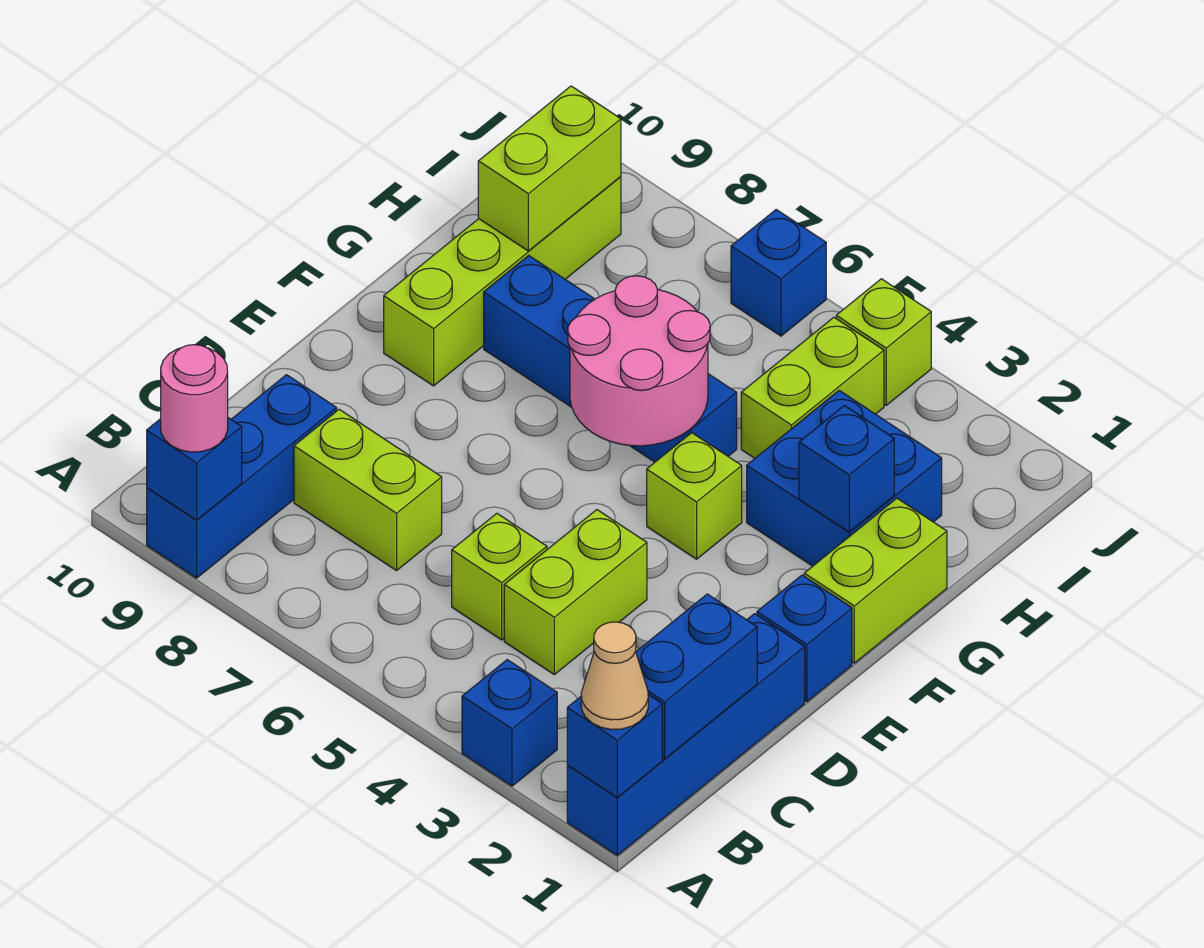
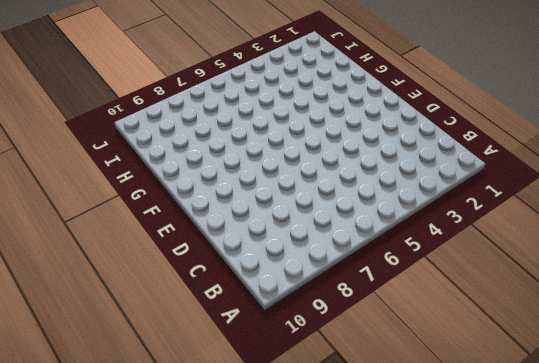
none -> blue 1x4 brick [567,614,805,855]
none -> blue 1x1 brick [462,660,557,786]
none -> blue 1x3 brick [147,375,337,578]

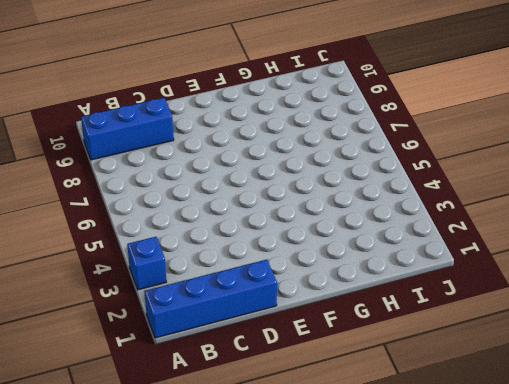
none -> lime 1x2 brick [504,510,647,674]
none -> lime 1x1 brick [452,513,547,640]
none -> lime 1x2 brick [294,409,442,571]

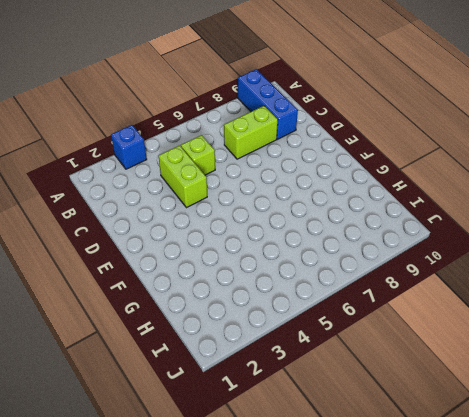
none -> blue 1x4 brick [567,614,805,855]
none -> blue 1x1 brick [757,575,852,702]
none -> lime 1x2 brick [804,498,947,663]

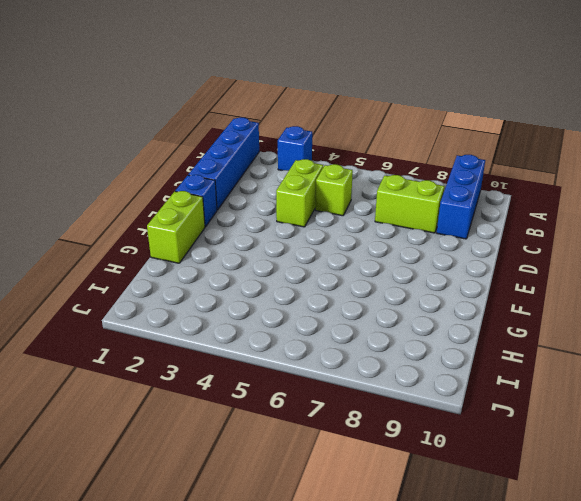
none -> lime 1x1 brick [647,433,742,559]
none -> lime 1x4 brick [384,177,621,386]
none -> blue 2x2 brick [747,391,942,566]

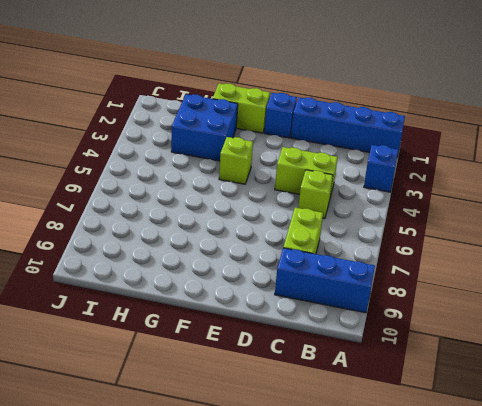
none -> lime 1x4 brick [384,177,621,386]
none -> blue 1x4 brick [484,256,737,462]
none -> lime 1x2 brick [741,317,884,458]

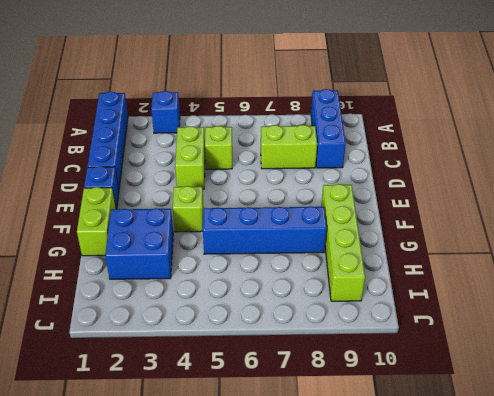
none -> lime 1x2 brick [741,317,884,458]
none -> lime 1x1 brick [836,279,931,405]
none -> blue 1x1 brick [731,210,826,336]

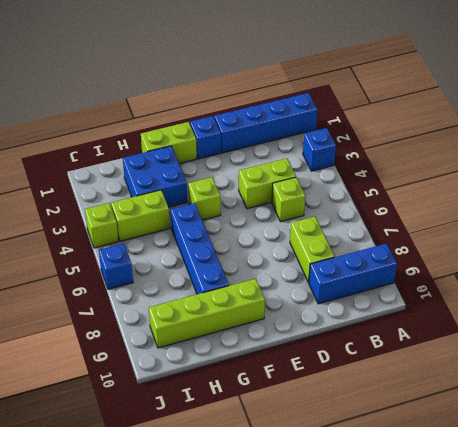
none -> blue 1x1 brick [567,695,662,797]
none -> blue 1x1 brick [147,418,242,520]
none -> blue 1x2 brick [636,594,757,759]

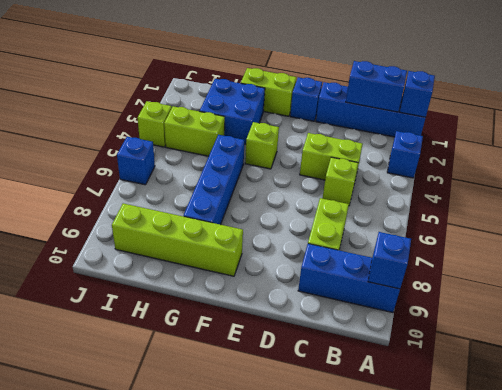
none -> pink 2x2 round brick [568,276,710,446]
none -> blue 1x1 brick [799,406,894,532]
none -> lime 1x2 brick [478,86,621,251]

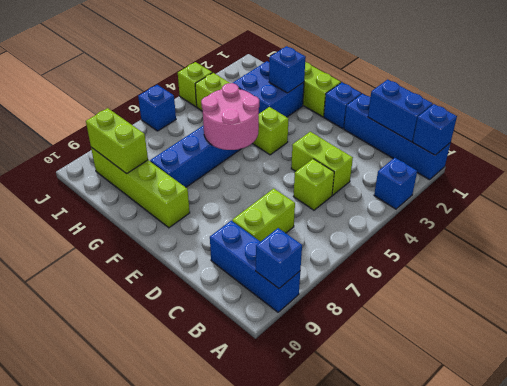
none -> tan 1x1 cone [581,622,648,730]
none -> pink 1x1 round brick [161,345,228,452]

